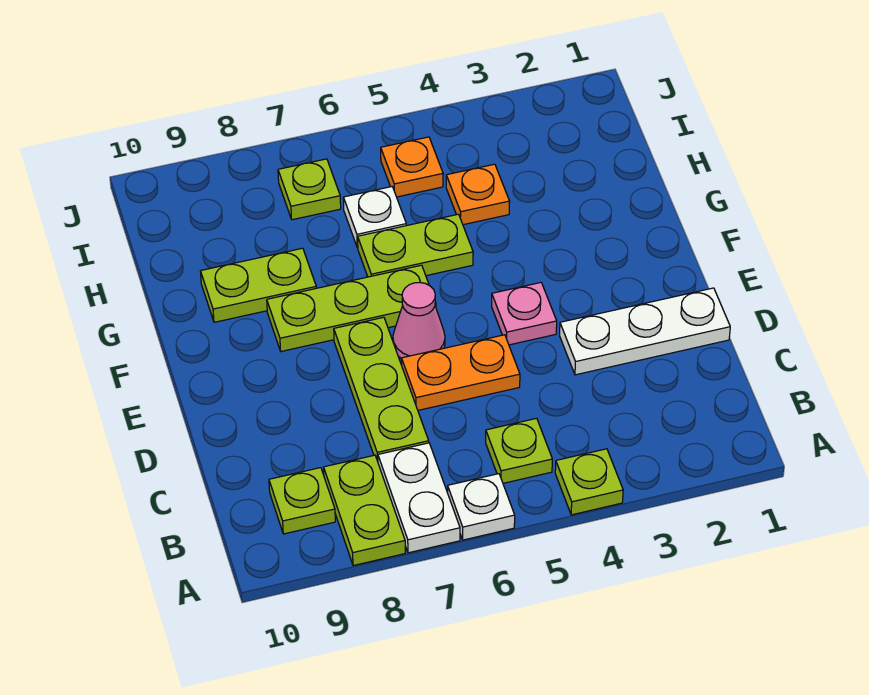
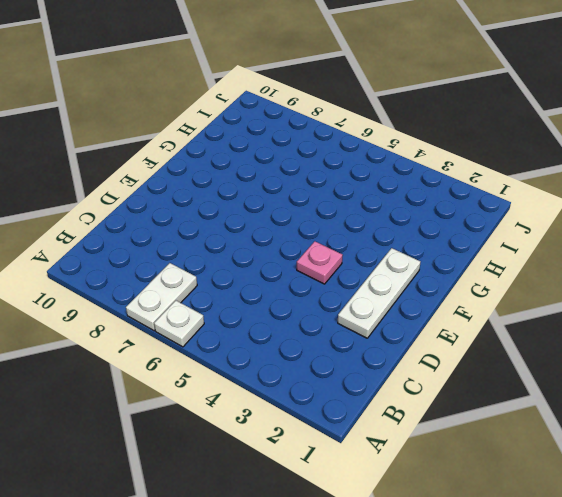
white 1x3 plate [338,248,421,338] -> white 1x3 plate turned to [560,288,730,375]
none -> lime 1x1 plate [555,449,623,515]
none -> lime 1x2 plate [324,455,405,566]
none -> lime 1x1 plate [486,418,552,483]

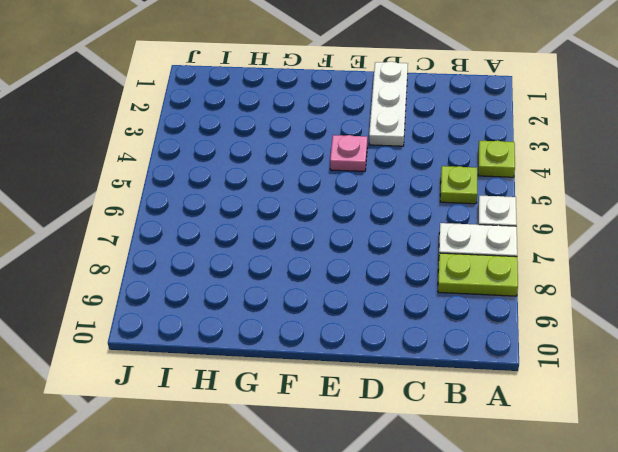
none -> lime 1x1 plate [269,468,335,534]
none -> lime 1x3 plate [334,317,429,461]
none -> orange 1x2 plate [402,335,520,410]

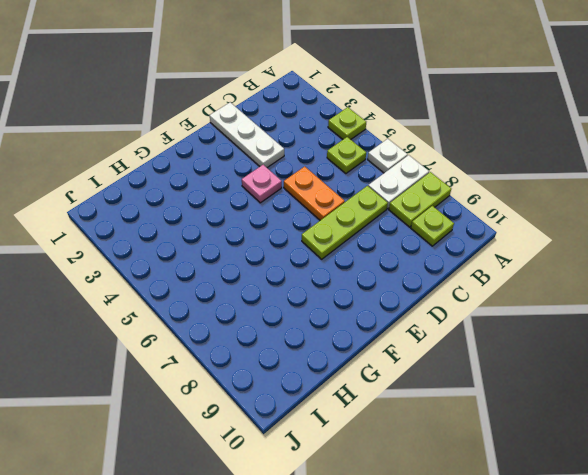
none -> pink 1x1 cone [393,282,445,359]
none -> lime 1x3 plate [267,265,436,351]
none -> lime 1x2 plate [358,214,473,277]

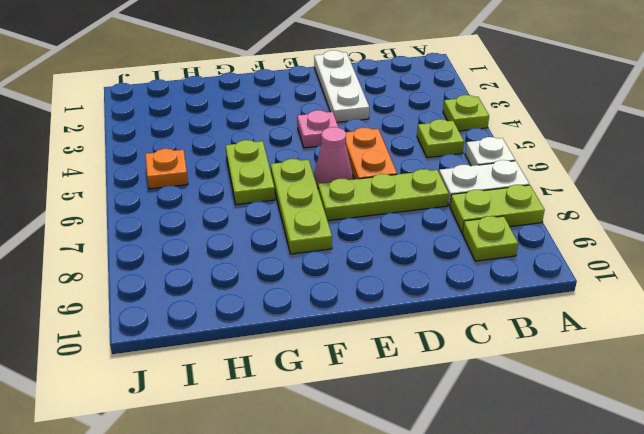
none -> lime 1x2 plate [201,248,316,322]
none -> orange 1x1 plate [446,164,510,225]
none -> white 1x1 plate [343,187,406,248]

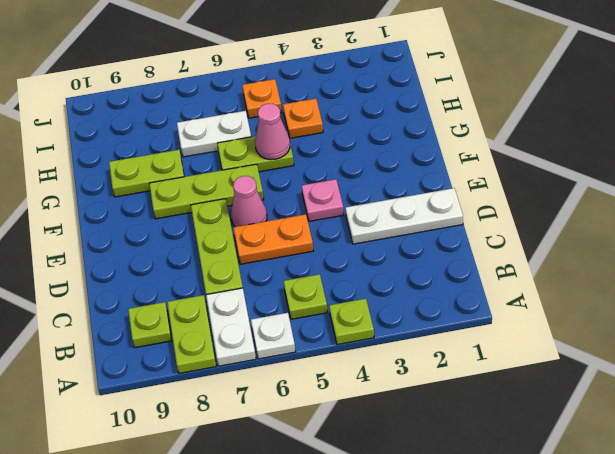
pink 1x1 cone [255,104,290,159] -> none
white 1x2 plate [177,111,251,157] -> white 1x1 plate [343,187,406,248]
none -> lime 1x1 plate [278,159,341,220]

